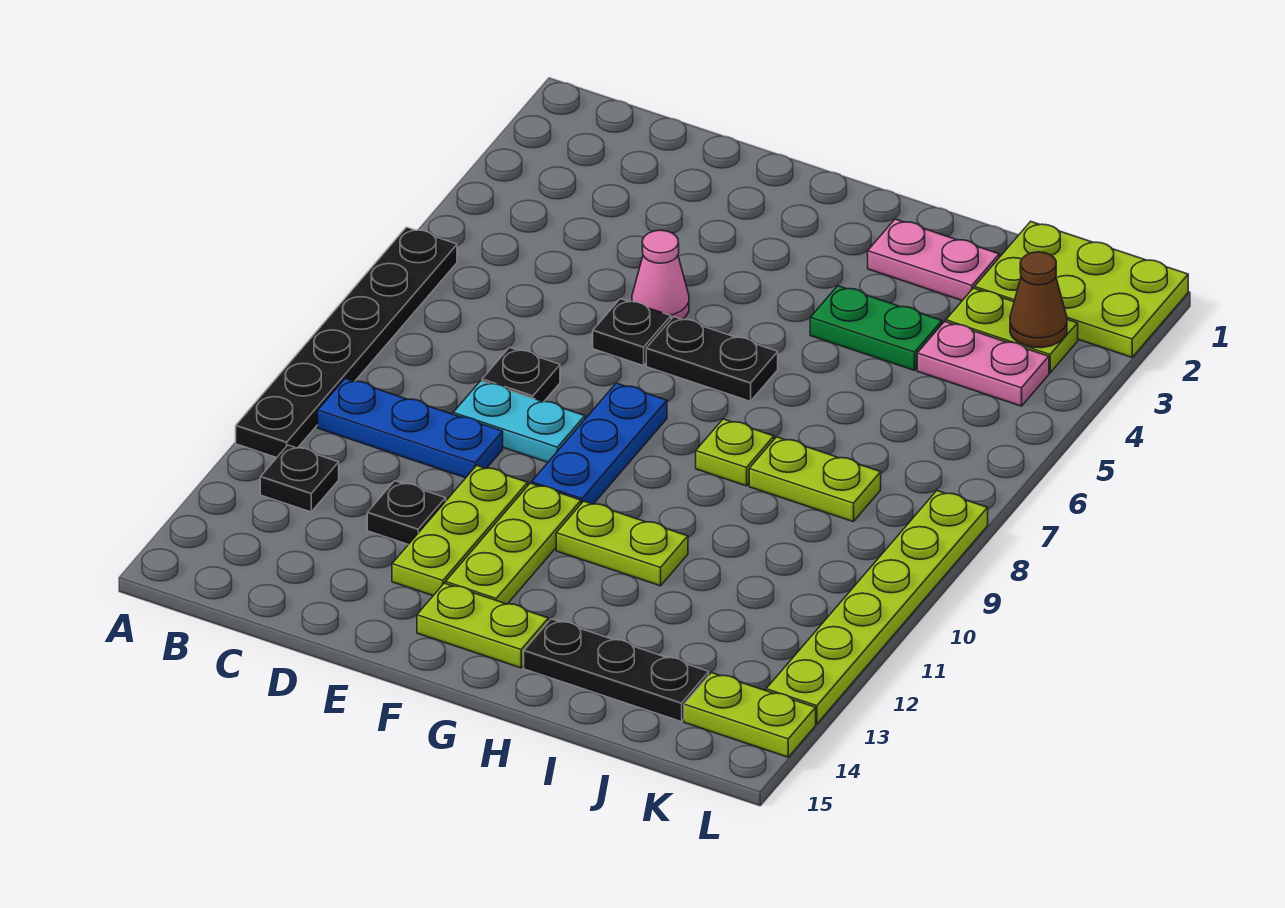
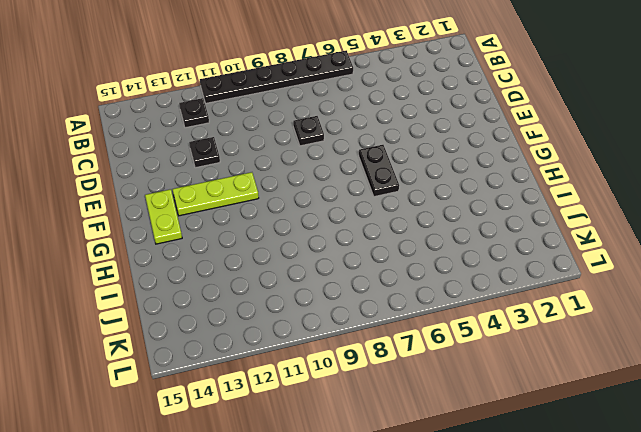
none -> blue 1x3 plate [318,378,503,478]
none -> cyan 1x2 plate [453,381,585,462]
none -> pink 1x1 cone [632,230,689,319]

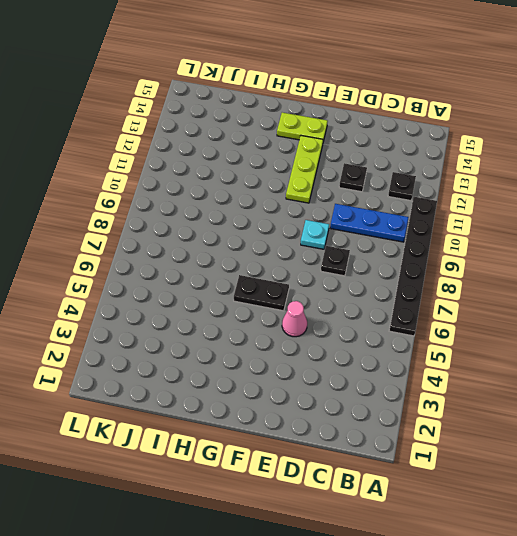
cyan 1x1 plate [301,220,329,249] -> cyan 1x2 plate [453,381,585,462]
none -> black 1x1 plate [593,299,671,366]
none -> lime 1x3 plate [392,466,528,596]
none -> blue 1x3 plate [532,383,667,504]

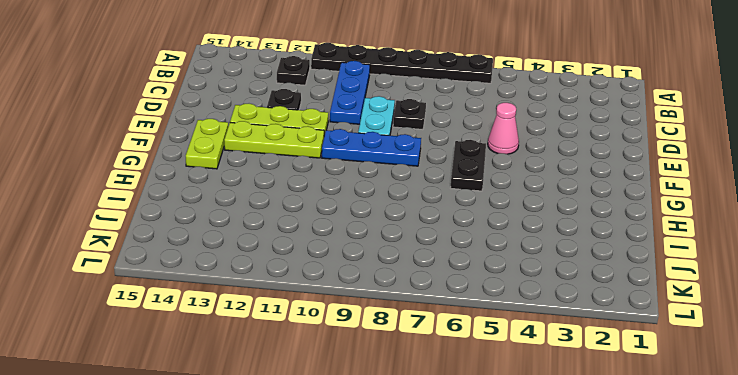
none -> black 1x1 plate [593,299,671,366]
none -> lime 1x2 plate [556,501,688,586]
none -> pink 1x2 plate [868,219,999,301]

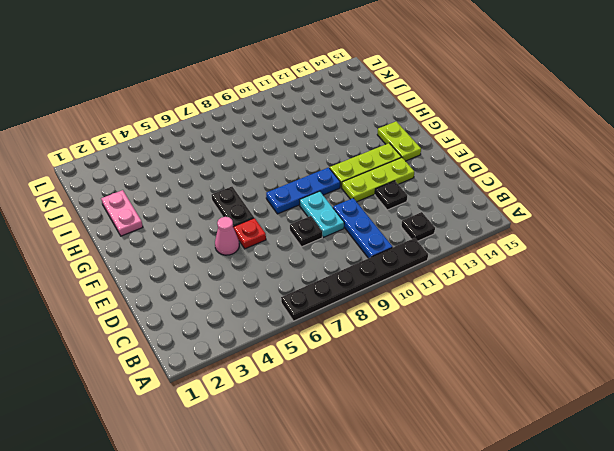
red 1x1 plate [233,218,266,249] -> black 1x1 plate [593,299,671,366]
none -> lime 1x2 plate [556,501,688,586]
none -> green 1x2 plate [810,286,942,370]
none -> lime 1x1 plate [696,419,774,486]

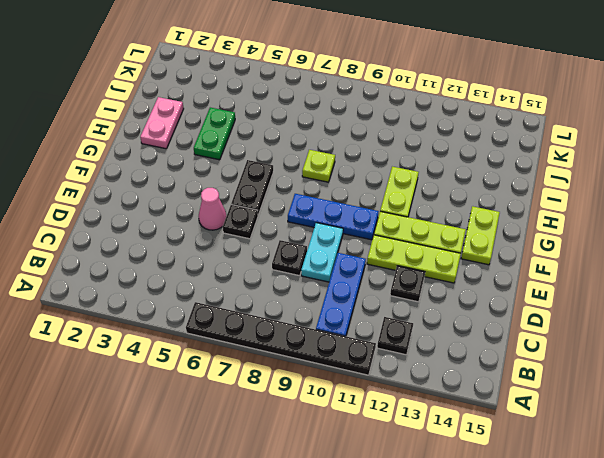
none -> black 1x3 plate [524,619,709,722]
none -> lime 1x2 plate [749,437,881,522]
none -> lime 2x3 plate [975,222,1188,357]

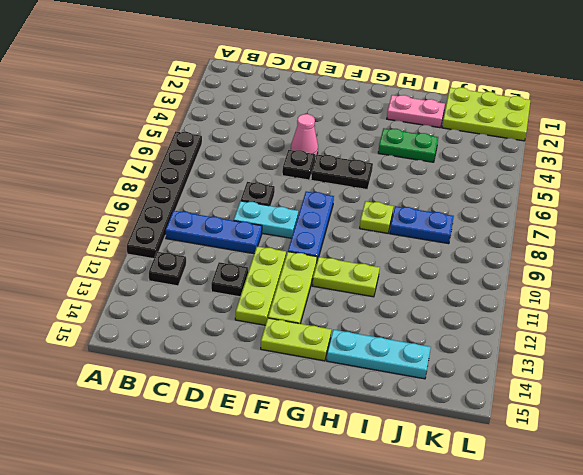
cyan 1x3 plate [327,330,431,379] -> black 1x3 plate [524,619,709,722]
blue 1x2 plate [390,206,454,244] -> lime 1x2 plate [749,437,881,522]
none -> lime 1x2 plate [946,288,1078,373]
none -> pink 1x2 plate [917,321,1049,406]
none -> lime 1x2 plate [684,673,816,757]

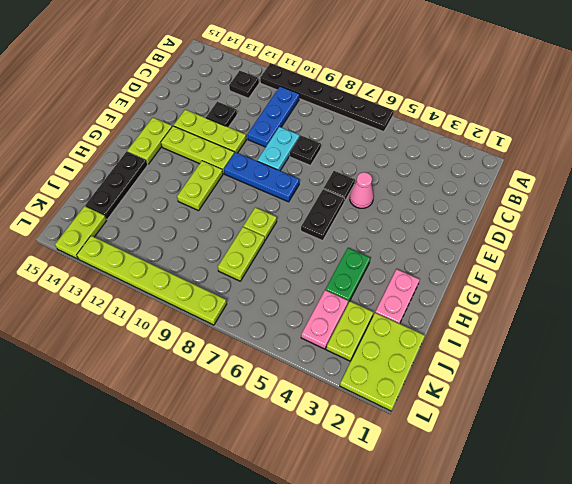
none -> brown 1x1 cone [1010,252,1067,348]

